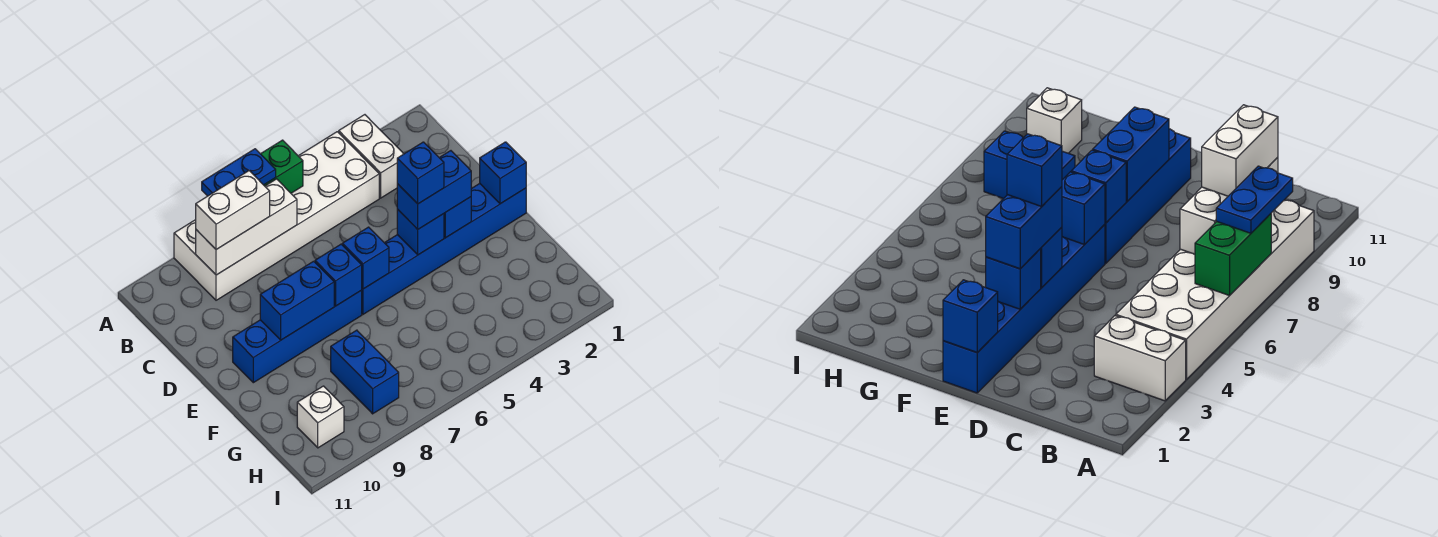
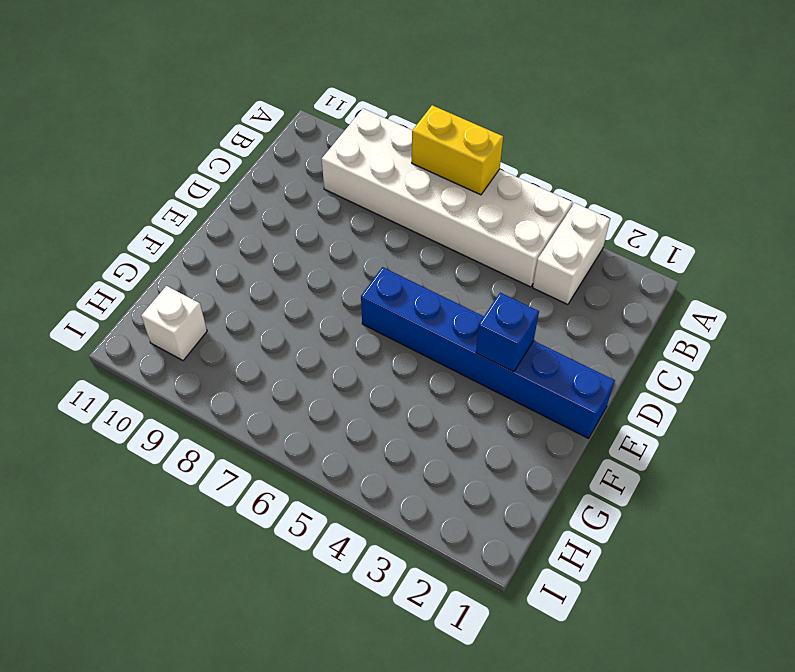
yellow 1x2 brick [412,105,503,195] -> green 1x2 brick [261,140,303,193]
none -> blue 1x4 brick [233,290,362,383]
none -> blue 1x2 brick [331,330,399,414]
none -> white 1x3 brick [196,179,297,275]

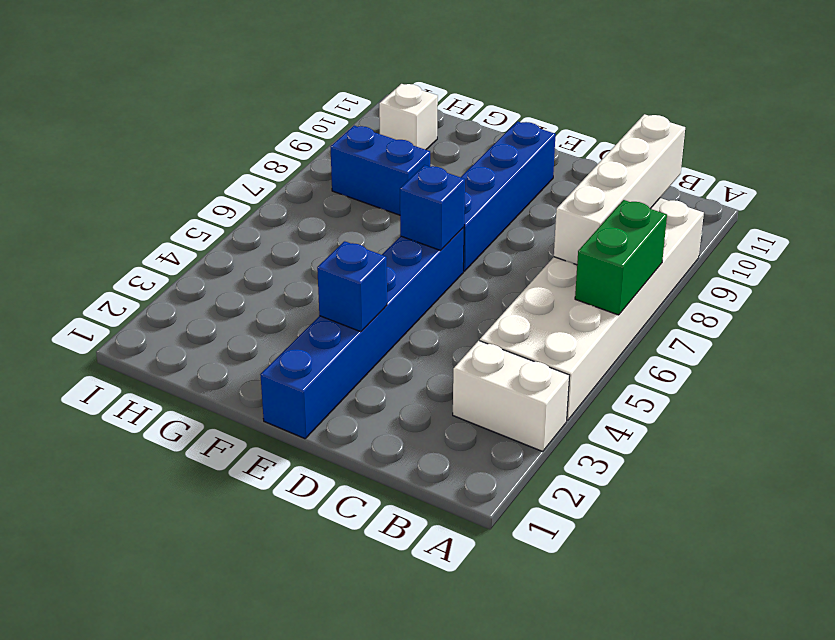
white 1x4 brick [554,114,685,265] -> white 1x3 brick [196,179,297,275]
none -> blue 1x1 brick [480,142,526,204]
none -> blue 1x1 brick [397,209,444,255]
none -> blue 1x1 brick [315,244,362,306]

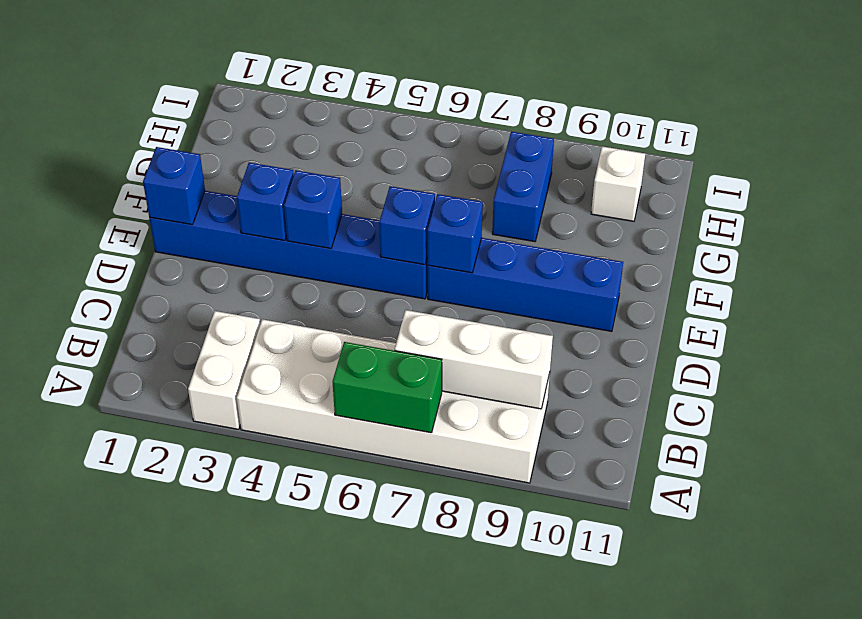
none -> blue 1x2 brick [260,261,334,340]
none -> blue 1x2 plate [202,149,276,196]
none -> white 1x2 brick [196,171,270,250]

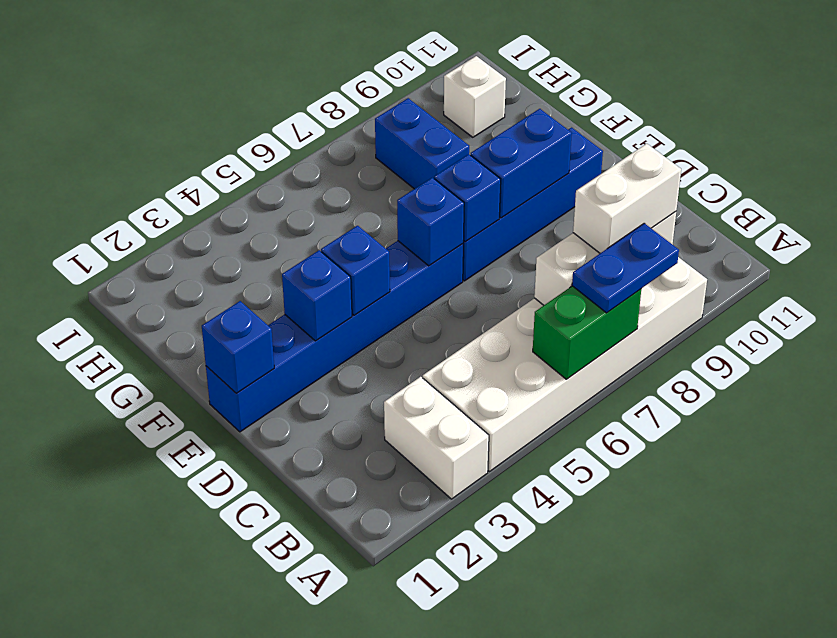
none -> blue 1x2 brick [397,151,471,229]
none -> blue 1x1 brick [397,142,444,204]

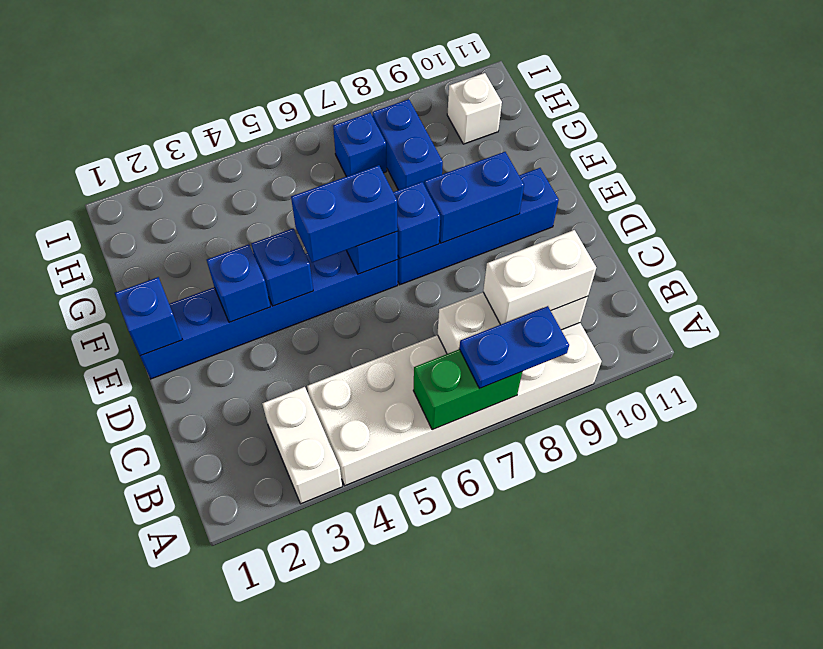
blue 1x2 brick [291,165,398,263] -> blue 1x2 brick moved to [397,151,471,229]
blue 1x1 brick [333,113,387,177] -> blue 1x1 brick moved to [397,142,444,204]

